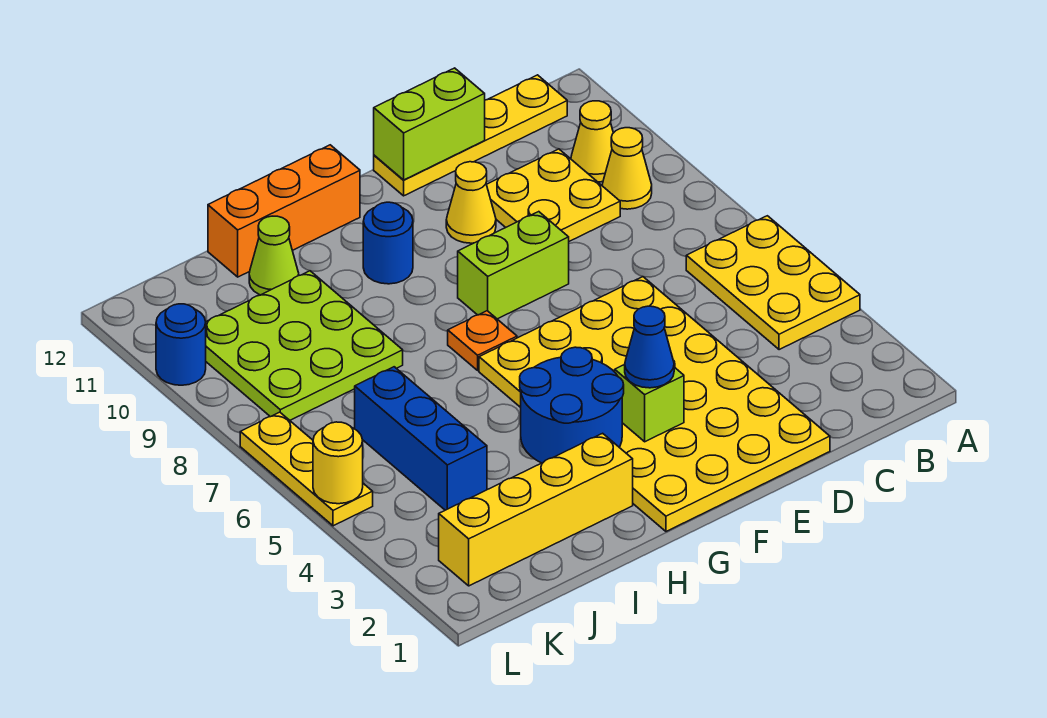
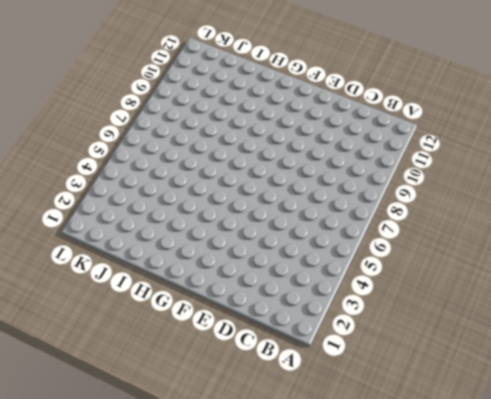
none -> yellow 2x3 plate [686,216,860,350]
none -> yellow 1x1 cone [602,128,652,209]
none -> yellow 1x1 cone [571,101,613,182]

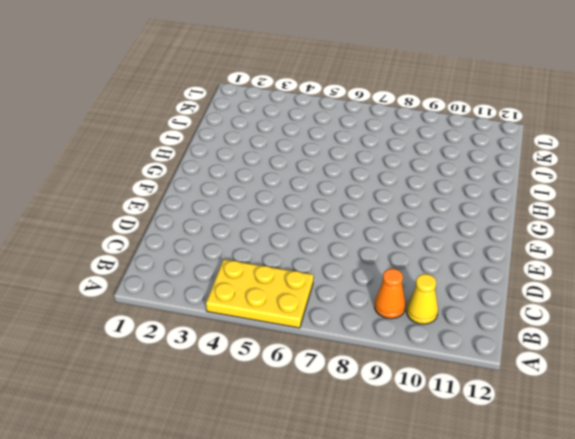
orange 1x1 cone [375,269,406,319] -> yellow 1x1 cone [602,128,652,209]
none -> yellow 1x4 plate [374,75,567,196]
none -> yellow 2x2 plate [487,149,620,241]
none -> yellow 4x6 plate [479,277,830,531]

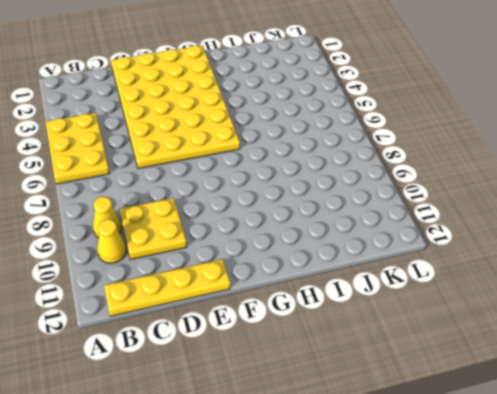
none -> lime 1x2 brick [458,212,569,319]
none -> yellow 1x1 cone [446,162,496,243]
none -> orange 1x1 plate [448,311,517,370]

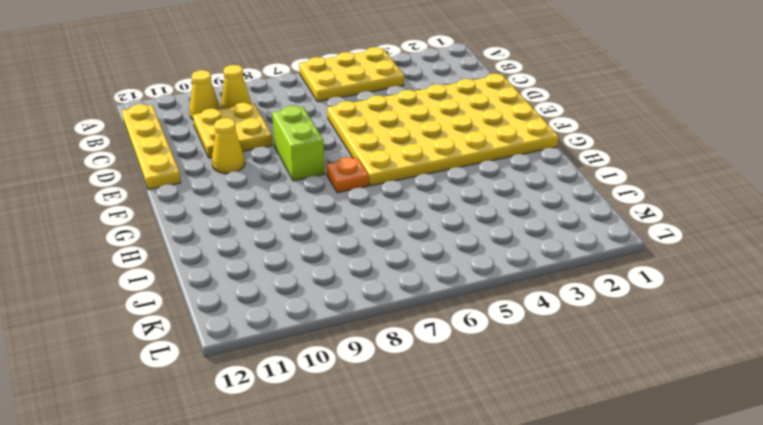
none -> blue 1x1 round brick [363,202,413,284]
none -> orange 1x3 brick [208,145,360,277]
none -> yellow 1x4 brick [439,433,633,586]

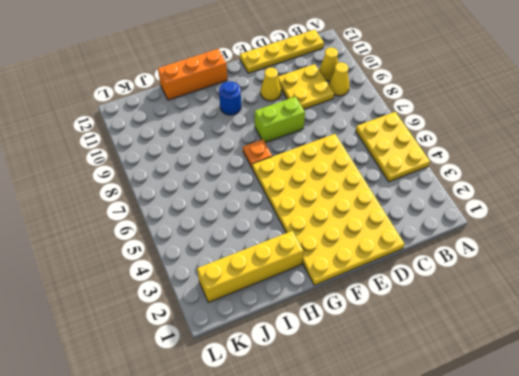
none -> lime 3x3 plate [206,271,403,420]
none -> lime 1x1 cone [249,216,299,295]
none -> blue 1x3 brick [355,367,487,510]

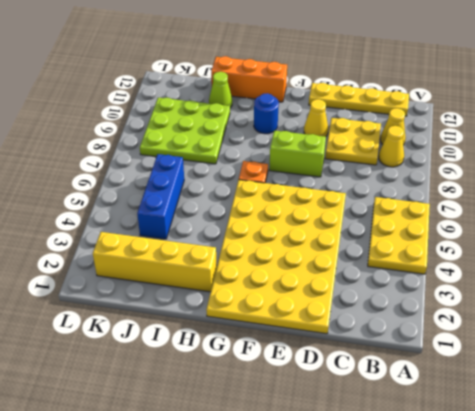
none -> yellow 1x3 plate [240,412,373,526]
none -> blue 1x1 round brick [156,304,206,385]
none -> lime 1x2 brick [374,68,485,180]

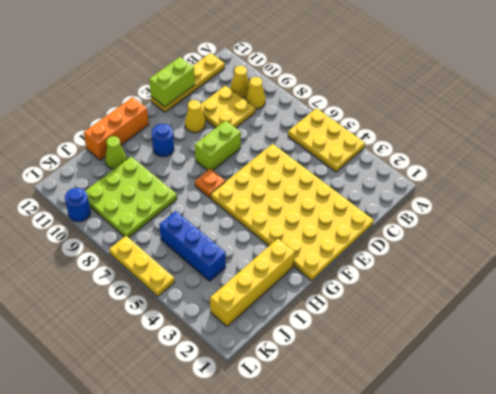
none -> lime 1x1 brick [615,365,684,442]
none -> blue 2x2 round brick [520,347,624,463]
none -> yellow 1x1 round brick [313,422,363,504]

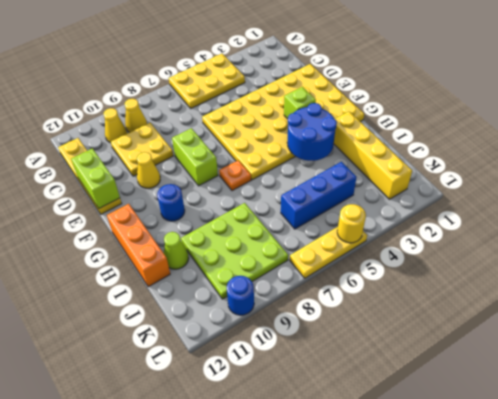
none -> blue 1x1 cone [625,306,674,388]

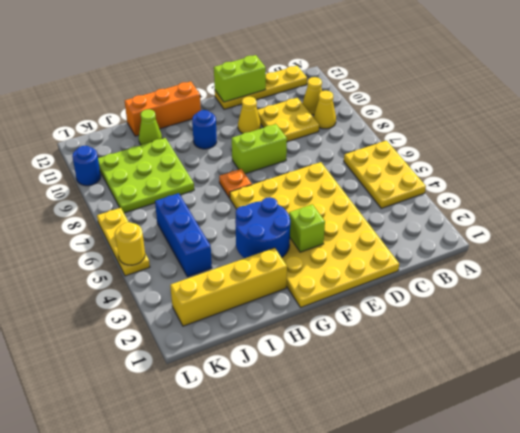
none -> blue 1x1 cone [625,306,674,388]

